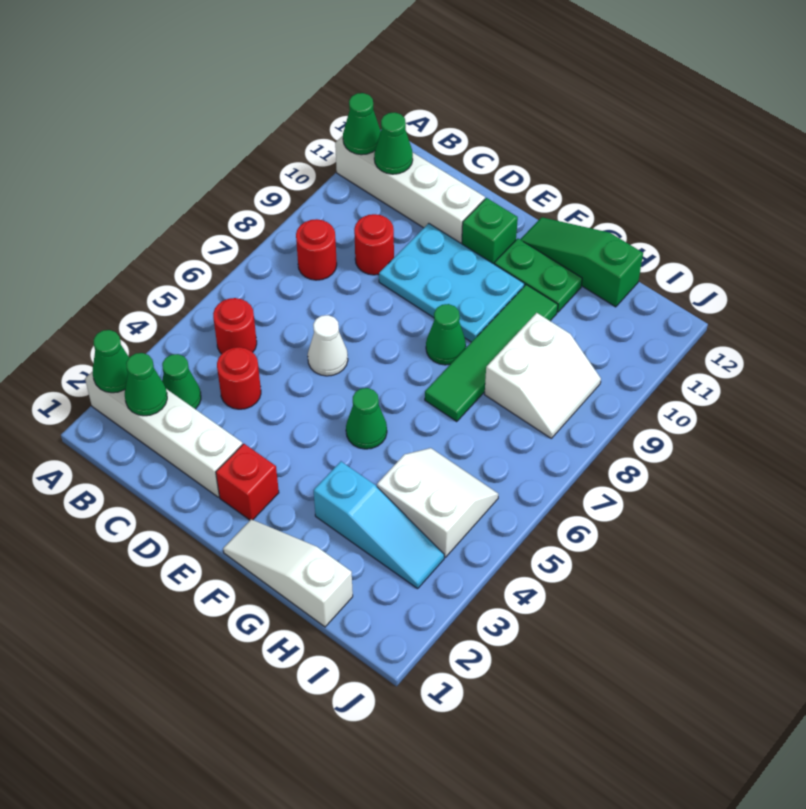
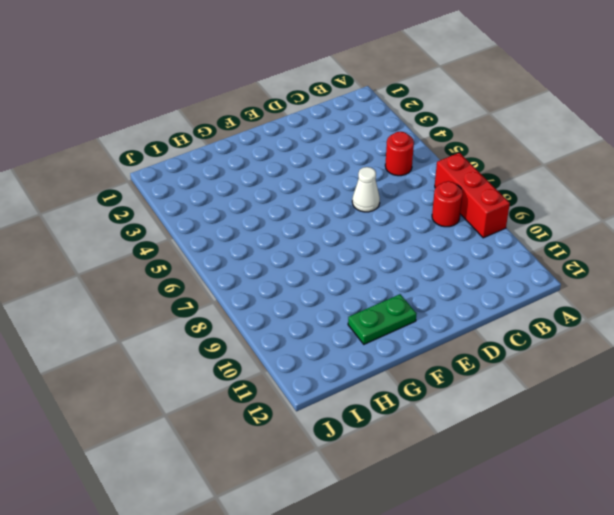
red 1x3 brick [435,153,510,238] -> none
none -> white 1x4 brick [85,371,243,497]
none -> white 1x4 brick [335,136,485,244]
none -> green 1x1 cone [162,354,201,409]

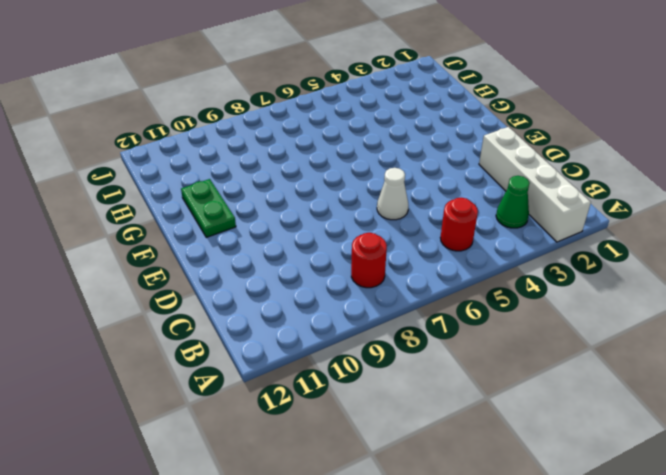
none -> white 1x4 brick [335,136,485,244]
none -> red 1x1 round brick [217,347,261,409]
none -> red 1x1 round brick [354,214,394,275]

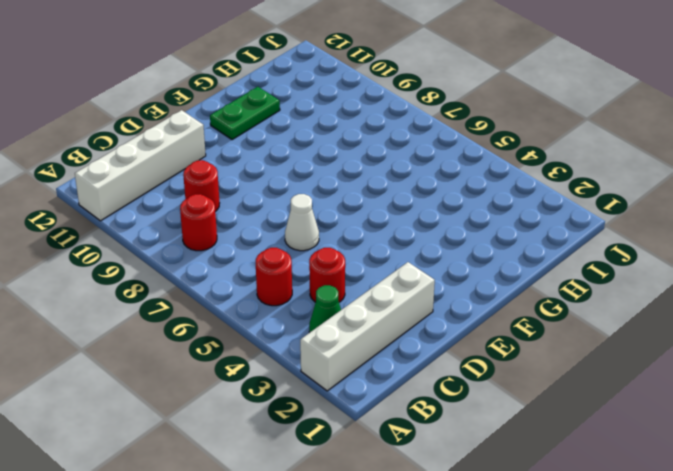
none -> cyan 2x3 plate [379,223,524,342]
none -> red 1x1 brick [216,444,279,520]
none -> green 1x1 brick [462,198,518,264]

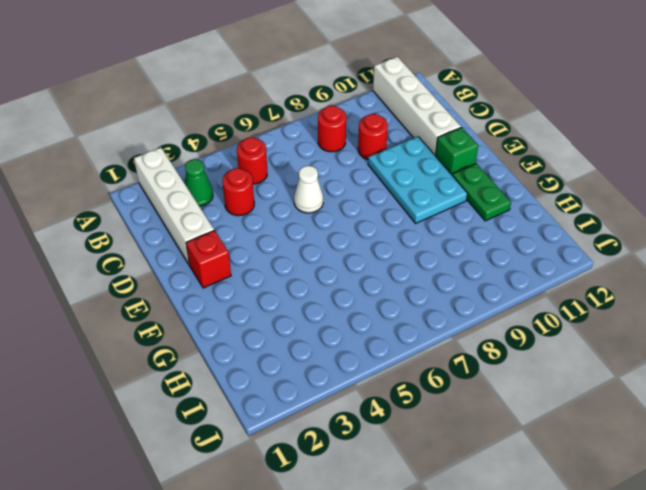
none -> white 1x3 slope [223,519,353,627]
none -> green 1x1 cone [346,388,387,449]
none -> green 1x1 cone [426,304,466,365]

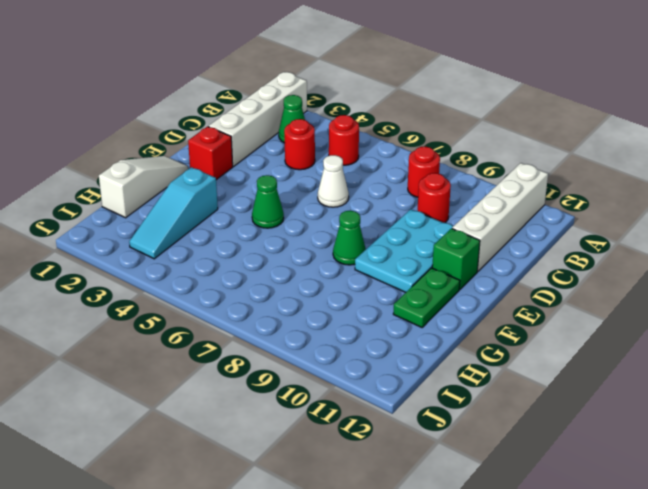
none -> green 1x3 slope [520,217,643,307]
none -> green 1x4 tile [425,285,558,422]
none -> white 2x2 slope [377,448,498,557]

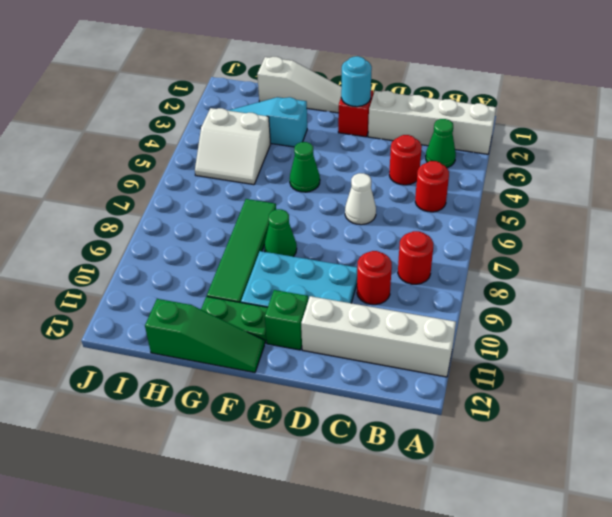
cyan 1x1 round brick [341,56,372,107] -> none
none -> white 2x2 slope [485,313,601,438]
none -> green 1x1 cone [93,330,129,393]
none -> green 1x1 cone [343,93,381,155]

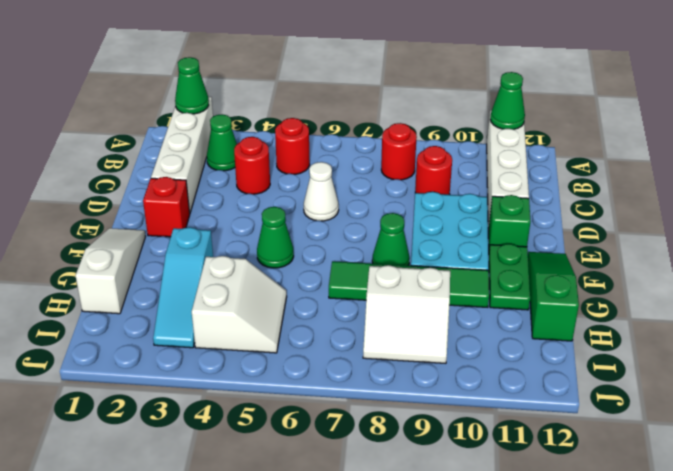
none -> green 1x1 cone [125,353,167,416]
none -> green 1x1 cone [374,113,413,174]

